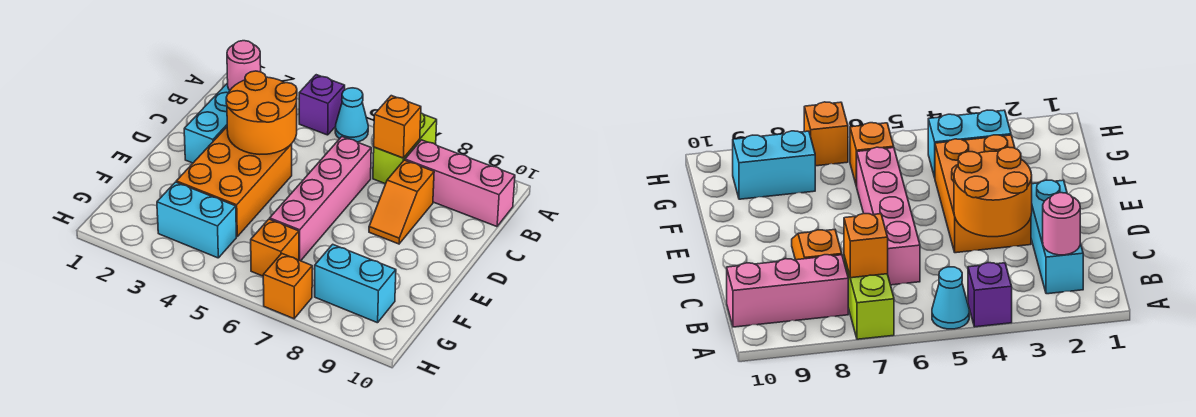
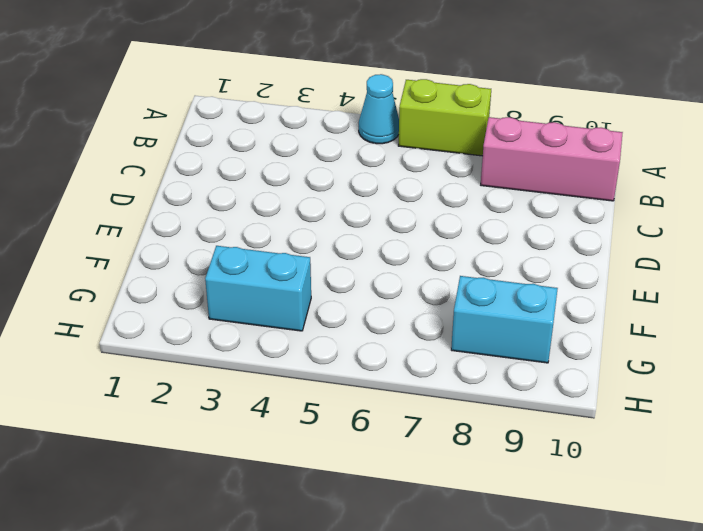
lime 1x2 brick [398,79,491,156] -> lime 1x2 brick turned to [373,113,437,184]
none -> purple 1x1 brick [299,75,345,135]
none -> cyan 1x3 brick [184,83,230,163]
none -> pink 1x4 brick [270,137,371,261]

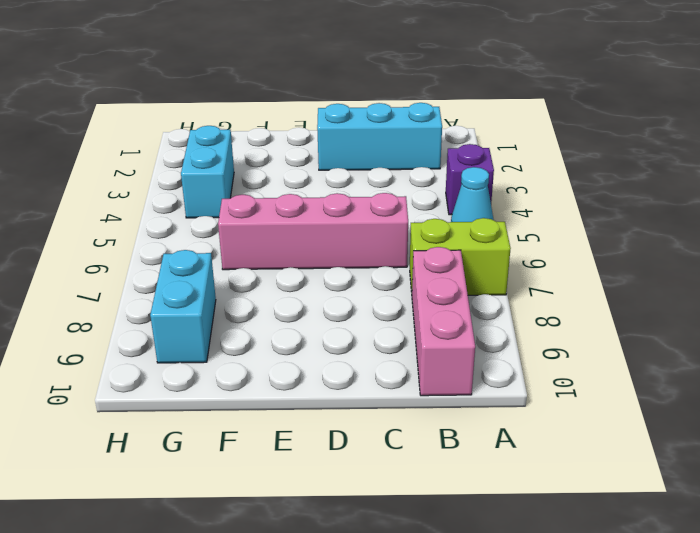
none -> orange 1x2 slope [369,160,434,244]
none -> orange 2x3 brick [176,127,292,236]
none -> orange 1x1 brick [251,219,299,276]

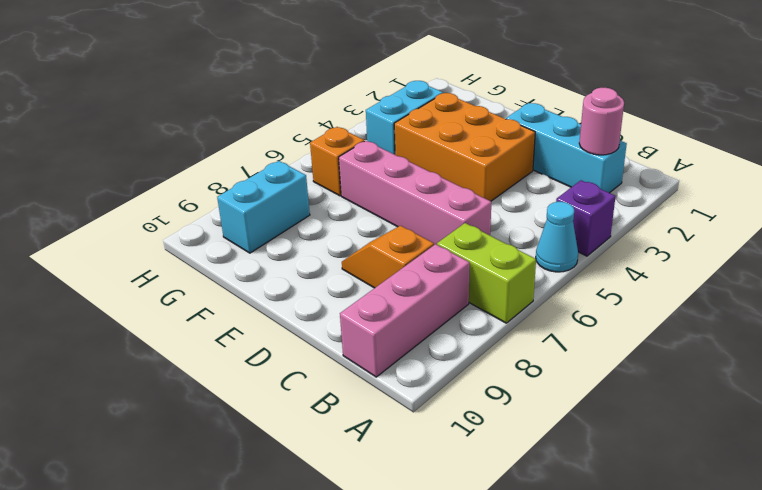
none -> orange 1x1 brick [263,253,312,319]
none -> orange 1x1 brick [374,96,421,158]
none -> orange 2x2 round brick [226,71,297,154]

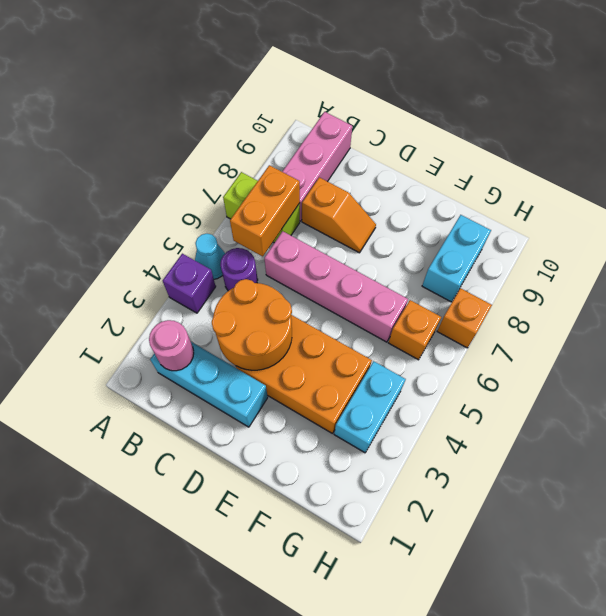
purple 1x1 round brick [220,248,258,291] -> none
orange 1x2 brick [230,165,300,256] -> orange 1x1 brick [374,96,421,158]

